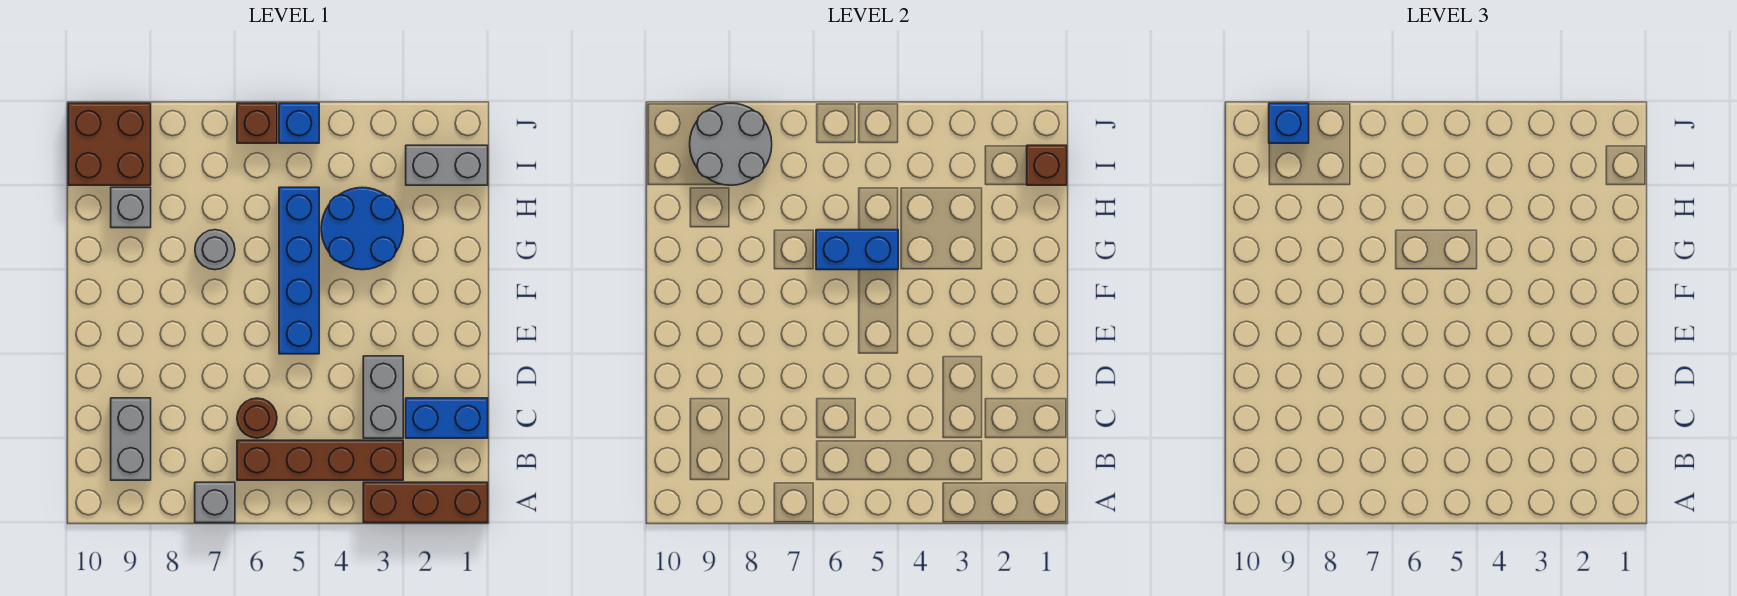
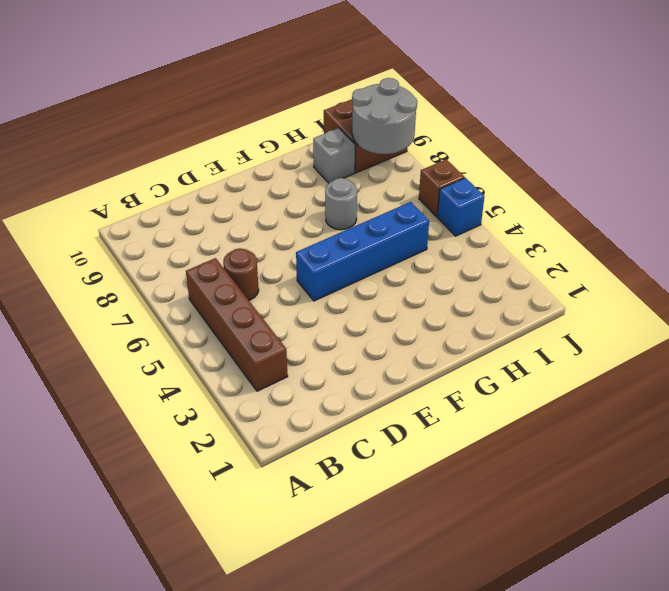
none -> brown 1x3 brick [363,482,488,523]
none -> grey 1x1 brick [195,482,235,523]
none -> grey 1x2 brick [111,398,151,480]

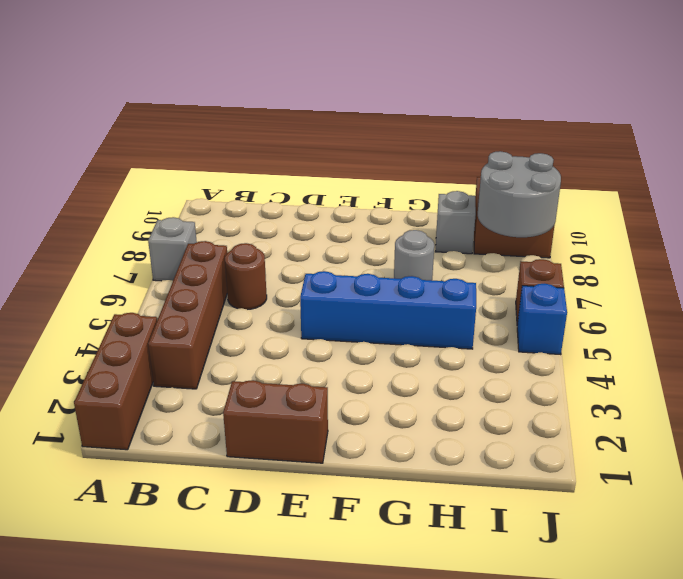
brown 1x2 brick [223,380,328,463] -> none
none -> grey 1x2 brick [111,398,151,480]
none -> blue 1x2 brick [406,398,488,438]
none -> grey 1x2 brick [363,356,403,438]

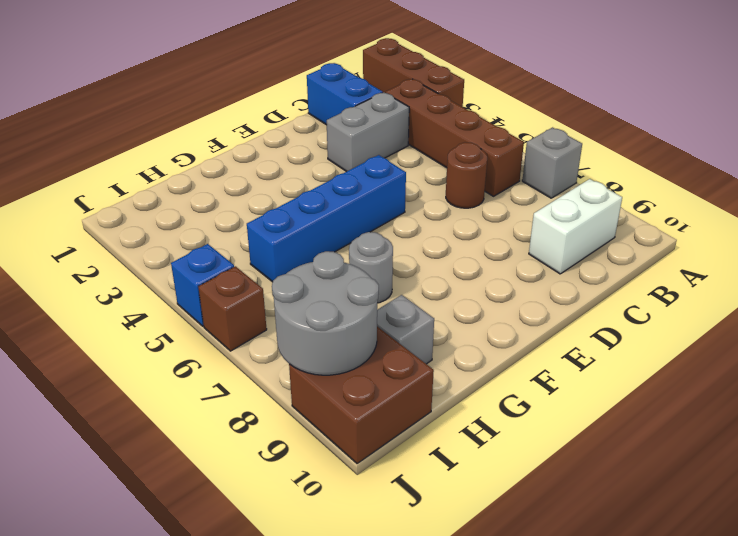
white 1x2 brick [529,179,622,274] -> grey 1x2 brick [111,398,151,480]
none -> blue 2x2 round brick [321,187,403,270]
none -> grey 1x2 brick [406,145,488,185]
none -> blue 1x2 brick [816,230,898,270]

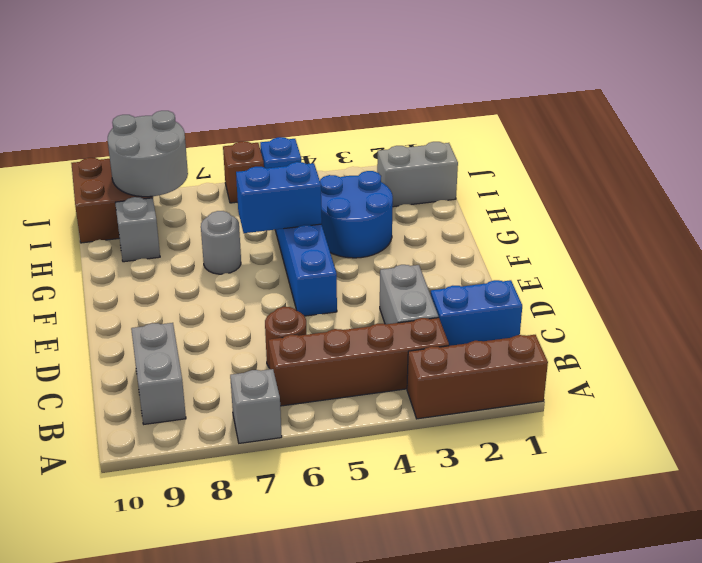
none -> brown 1x1 brick [1027,145,1067,185]
none -> blue 1x1 brick [1269,103,1309,143]

